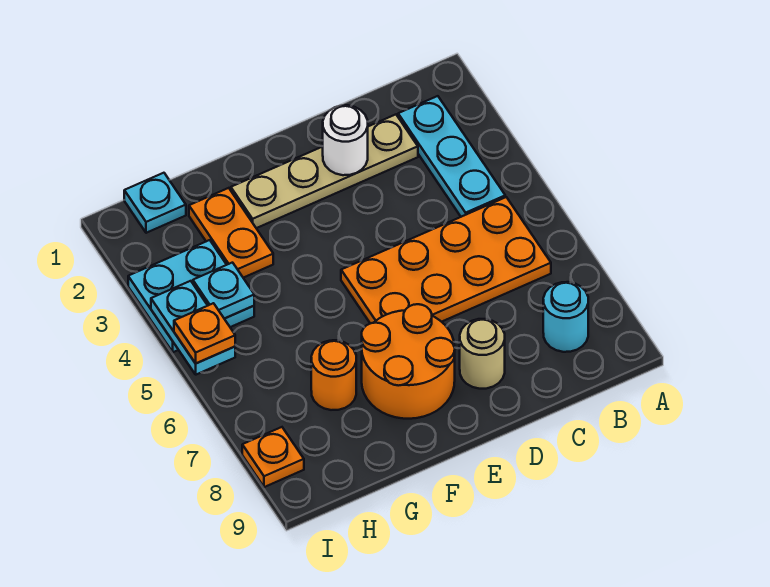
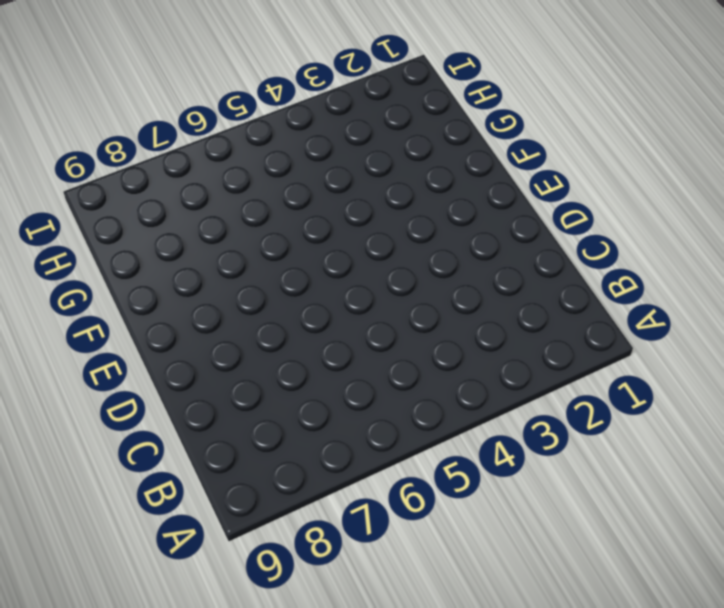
none -> cyan 1x3 plate [398,96,505,217]
none -> orange 2x4 plate [341,197,551,324]
none -> cyan 1x1 round brick [543,282,588,352]

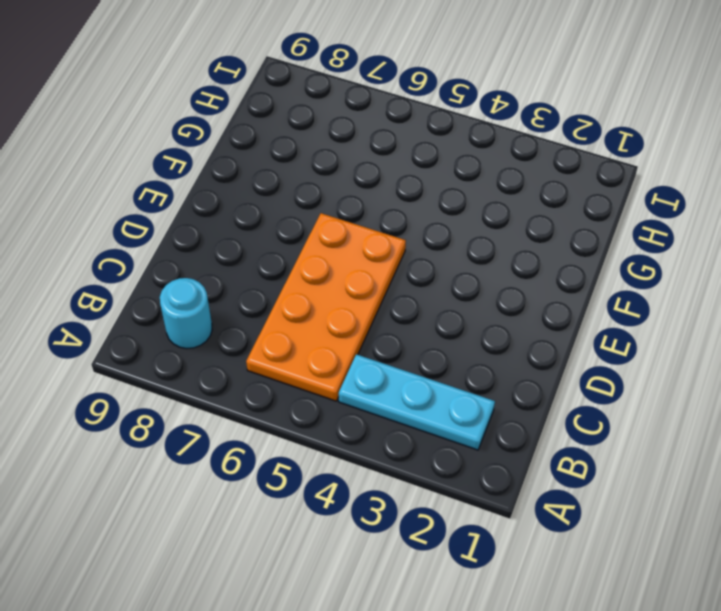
none -> tan 1x4 plate [231,115,418,228]
none -> tan 1x1 round brick [460,319,505,389]
none -> orange 2x2 round brick [362,304,455,419]

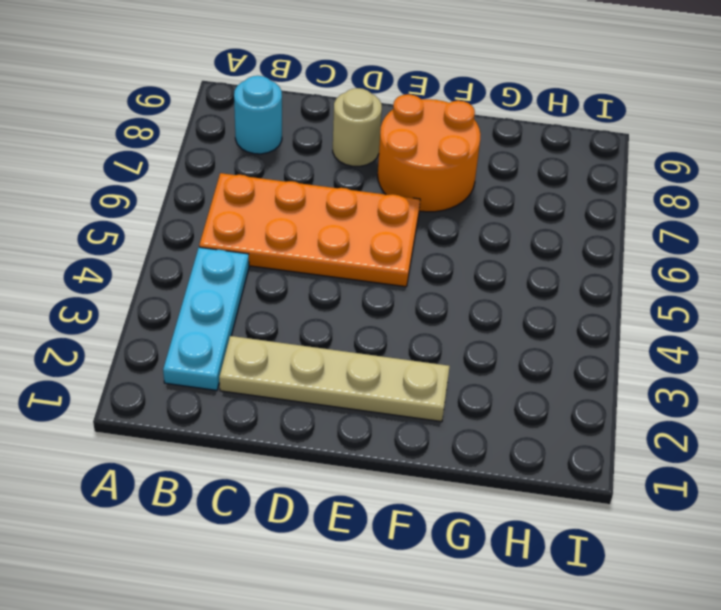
none -> orange 1x2 plate [189,188,273,278]
none -> orange 1x1 round brick [311,340,356,410]
none -> cyan 1x1 plate [124,173,186,233]

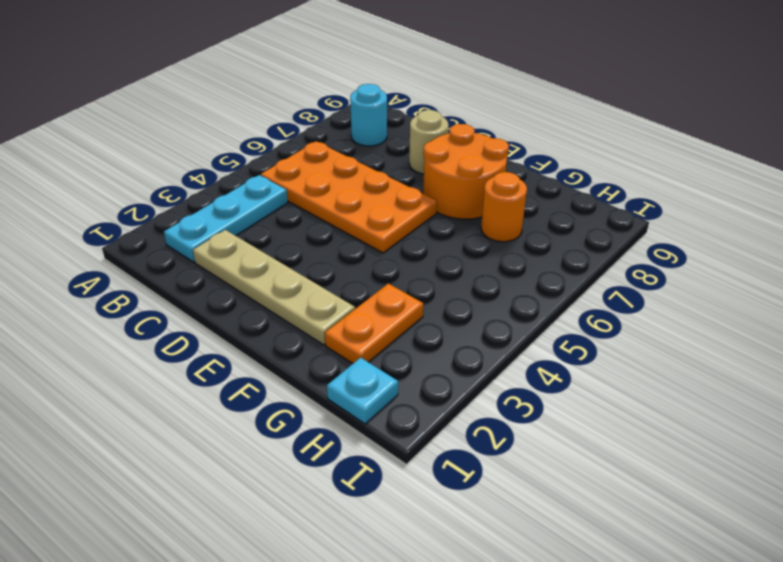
none -> cyan 2x2 plate [128,240,254,352]
none -> orange 1x1 plate [242,427,304,487]
none -> white 1x1 round brick [323,105,368,175]

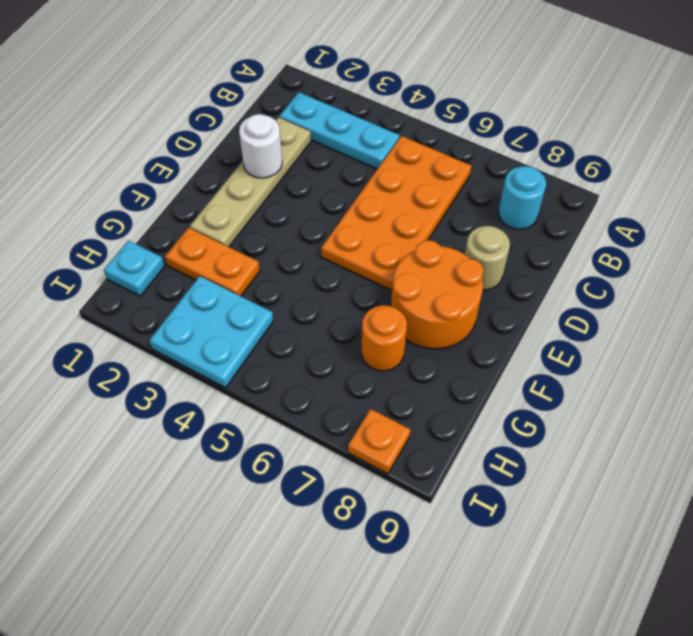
none -> cyan 1x1 plate [193,263,254,319]
none -> cyan 1x2 plate [151,281,235,375]
none -> orange 1x1 plate [174,303,235,363]

